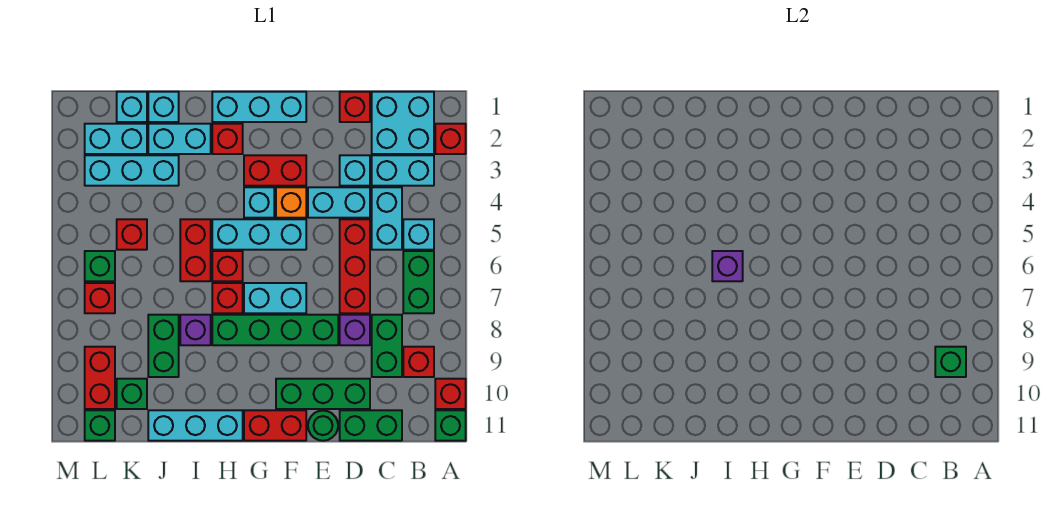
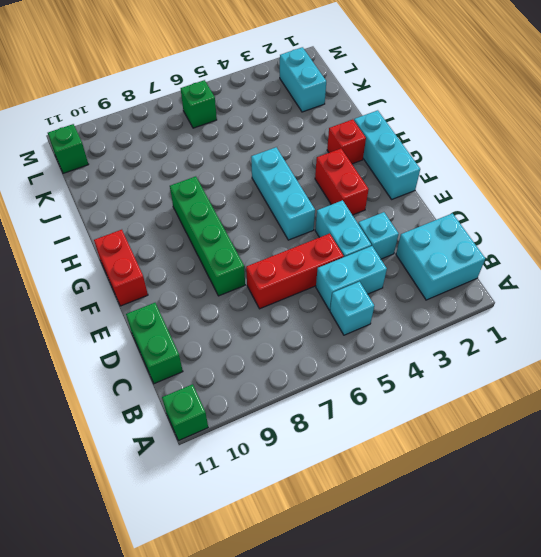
none -> red 1x1 brick [435,124,466,154]
none -> red 1x1 brick [435,379,466,409]
none -> cyan 1x2 brick [372,155,434,186]
none -> green 1x2 brick [403,251,434,313]

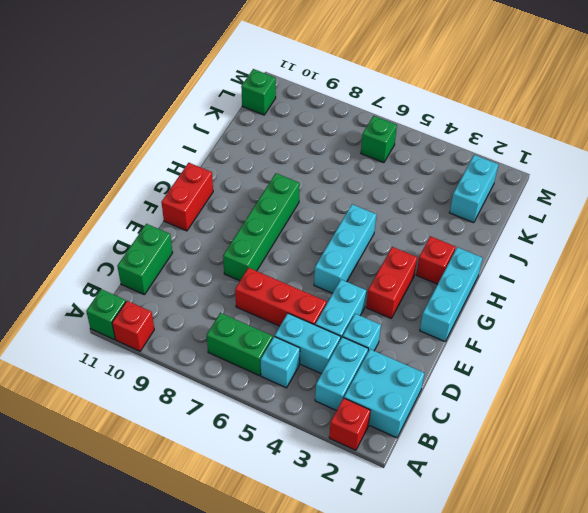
none -> red 1x1 brick [403,347,434,377]
none -> green 1x2 brick [372,315,402,377]
none -> red 1x1 brick [340,92,370,122]
none -> purple 1x1 brick [340,315,370,345]

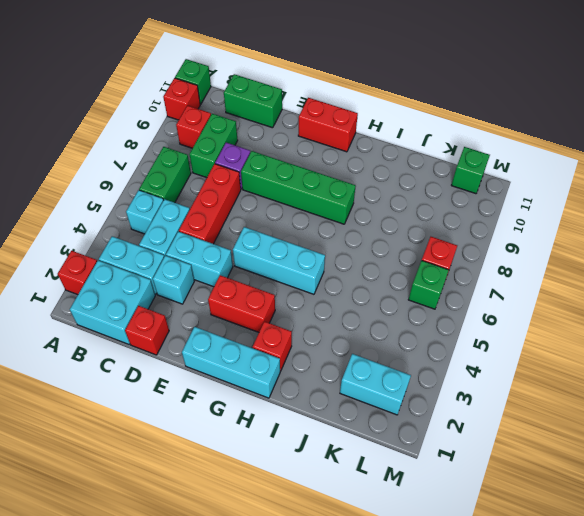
none -> green 1x3 brick [276,379,370,409]
none -> green 1x1 round brick [308,411,338,441]
none -> orange 1x1 brick [276,187,306,218]
none -> cyan 1x2 brick [244,283,306,313]

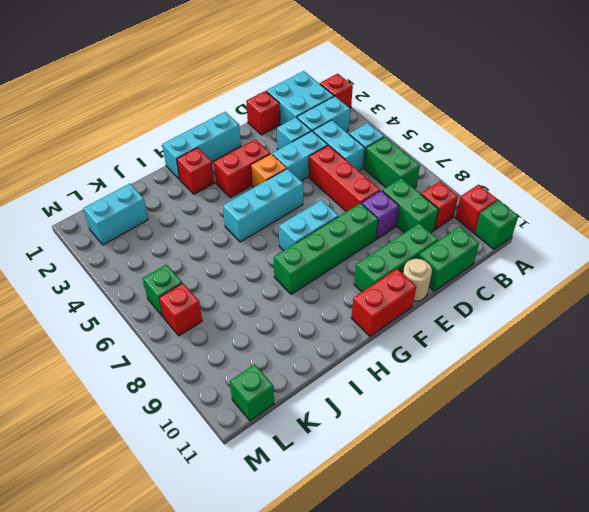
tan 1x1 round brick [403,259,432,302] -> green 1x1 round brick [308,411,338,441]
none -> cyan 1x1 brick [244,187,274,218]
none -> red 1x1 brick [212,251,243,281]
none -> red 1x1 brick [212,283,243,313]
none -> cyan 1x3 brick [148,410,243,441]

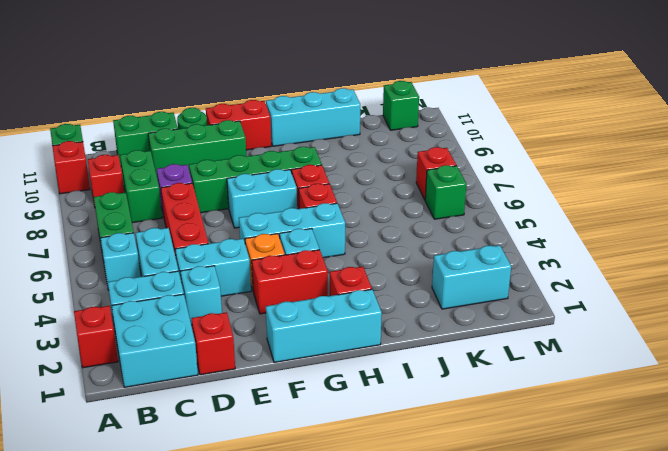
none -> cyan 1x2 brick [148,124,211,154]
none -> red 1x2 brick [180,219,211,281]
none -> purple 1x1 brick [180,315,211,345]
none -> cyan 1x1 brick [148,92,179,122]

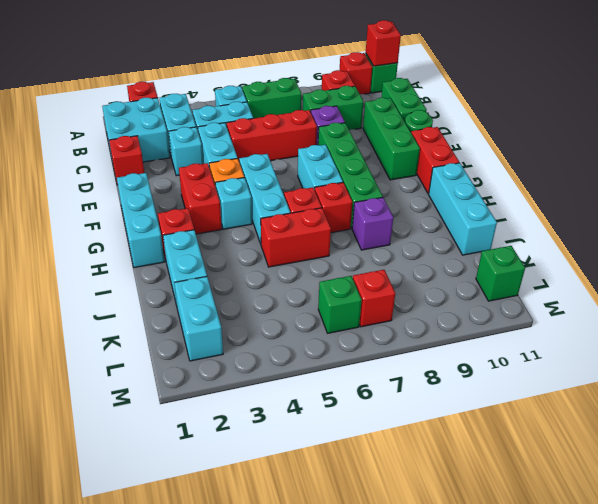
red 1x1 brick [366,20,401,66] -> red 1x1 brick moved to [117,219,147,250]
none -> cyan 1x1 brick [148,92,179,122]
none -> cyan 1x3 brick [85,155,179,186]
none -> green 1x2 brick [148,315,179,377]
none -> cyan 1x1 brick [117,92,147,122]

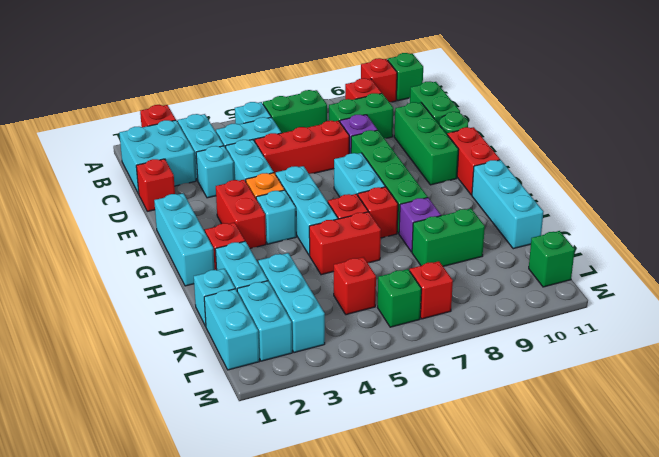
cyan 1x2 brick [204,289,259,370] -> cyan 1x1 brick [117,92,147,122]
none -> green 1x1 brick [117,379,147,409]
none -> red 1x2 brick [85,347,115,409]
none -> green 1x1 brick [935,347,966,377]
none -> purple 1x1 brick [712,251,743,281]

